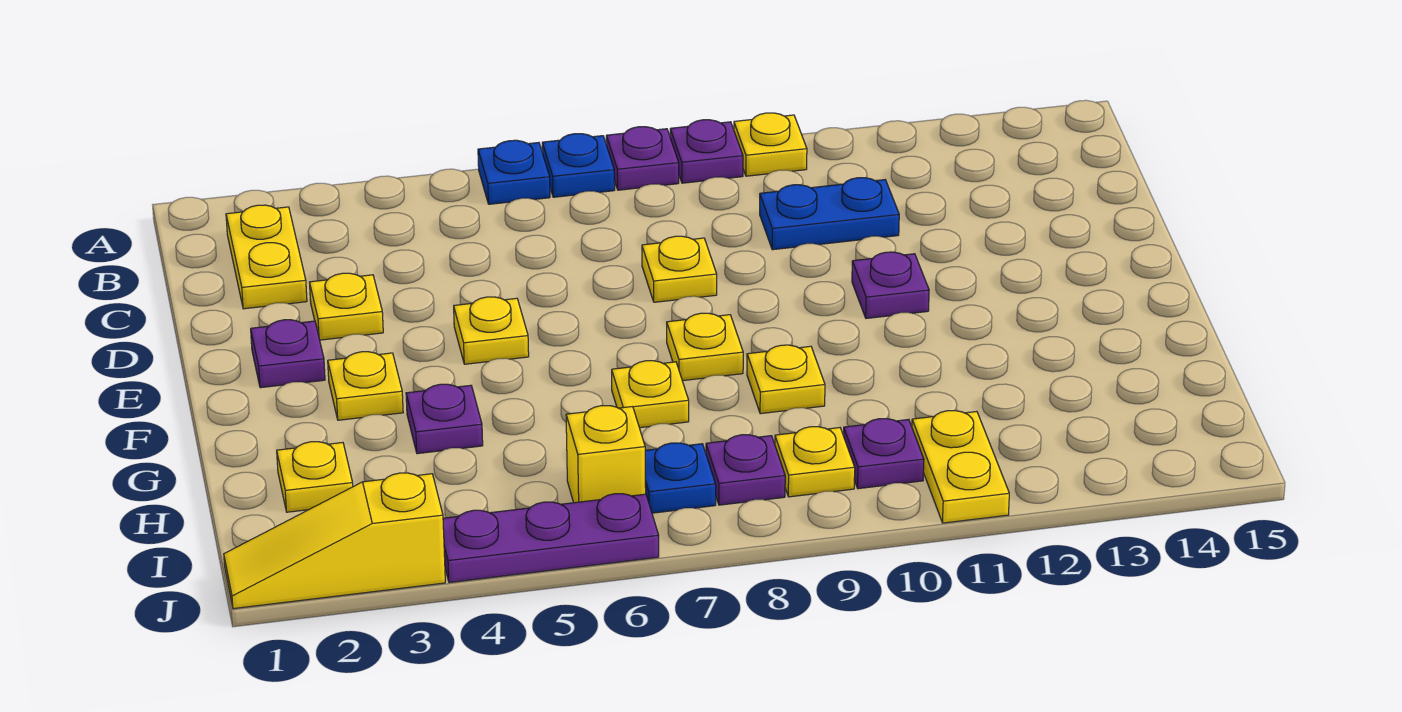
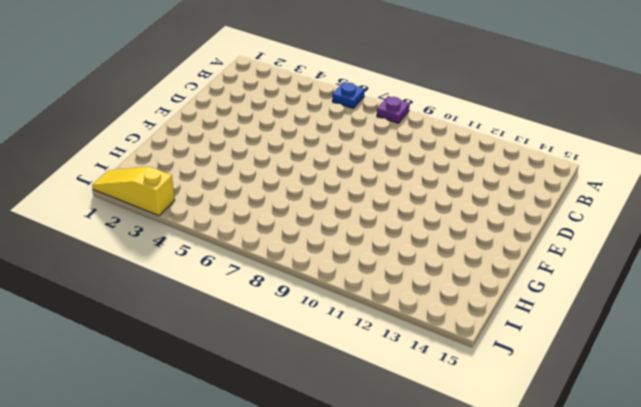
none -> blue 1x1 plate [542,134,615,197]
none -> purple 1x1 plate [670,120,743,183]
none -> yellow 1x1 plate [734,113,807,176]

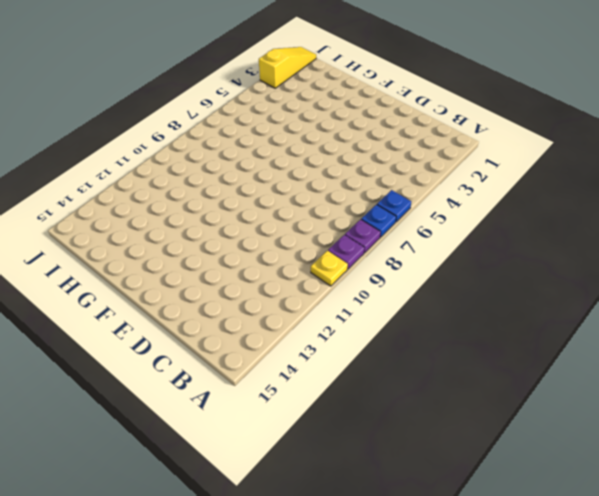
none -> yellow 1x2 plate [226,205,307,309]
none -> blue 1x2 plate [760,178,899,250]
none -> yellow 1x1 plate [310,273,383,340]

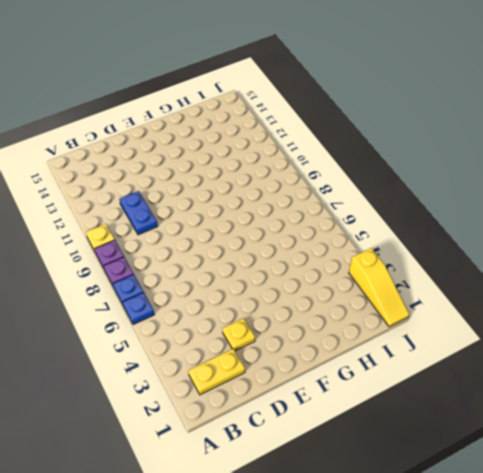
none -> yellow 1x1 plate [642,236,717,302]
none -> purple 1x1 plate [251,320,325,388]
none -> yellow 1x1 plate [454,297,529,364]

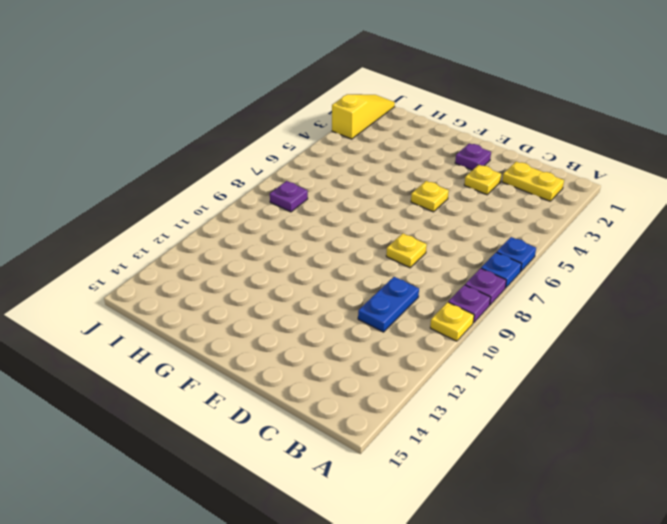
none -> purple 1x1 plate [852,252,929,318]
none -> yellow 1x1 plate [328,352,403,420]
none -> yellow 1x1 plate [667,313,743,381]

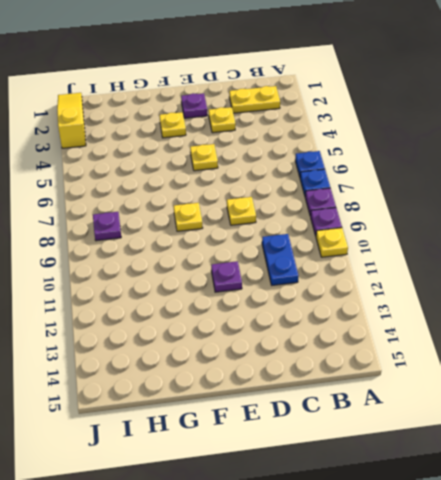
none -> purple 1x1 plate [406,384,483,454]
none -> yellow 1x1 plate [612,361,689,428]
none -> yellow 1x1 plate [747,345,825,414]

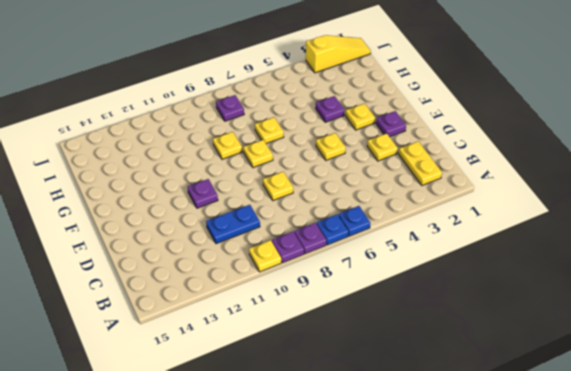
none -> yellow 1x1 plate [277,442,353,512]
none -> yellow 1x1 brick [566,406,646,503]
none -> blue 1x1 plate [645,443,716,513]

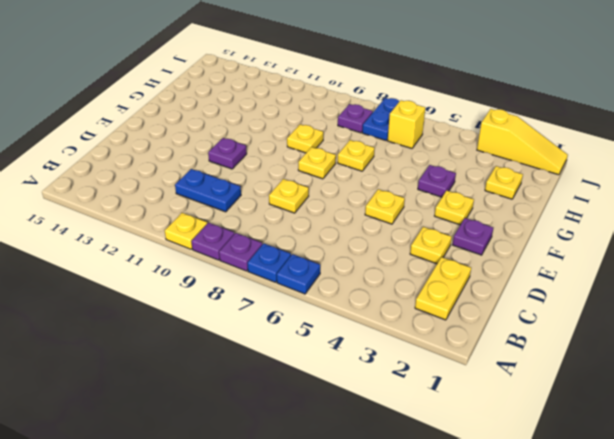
blue 1x2 plate [362,98,399,140] -> blue 1x1 plate [645,443,716,513]
none -> yellow 1x1 plate [775,427,855,497]
none -> purple 1x1 plate [844,419,924,489]
none -> yellow 1x2 plate [912,411,1009,523]

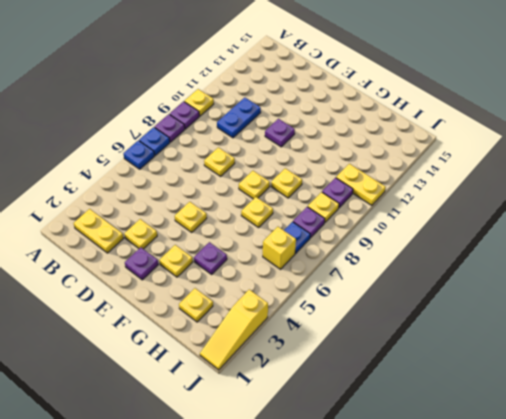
none -> purple 1x3 plate [443,494,659,583]

